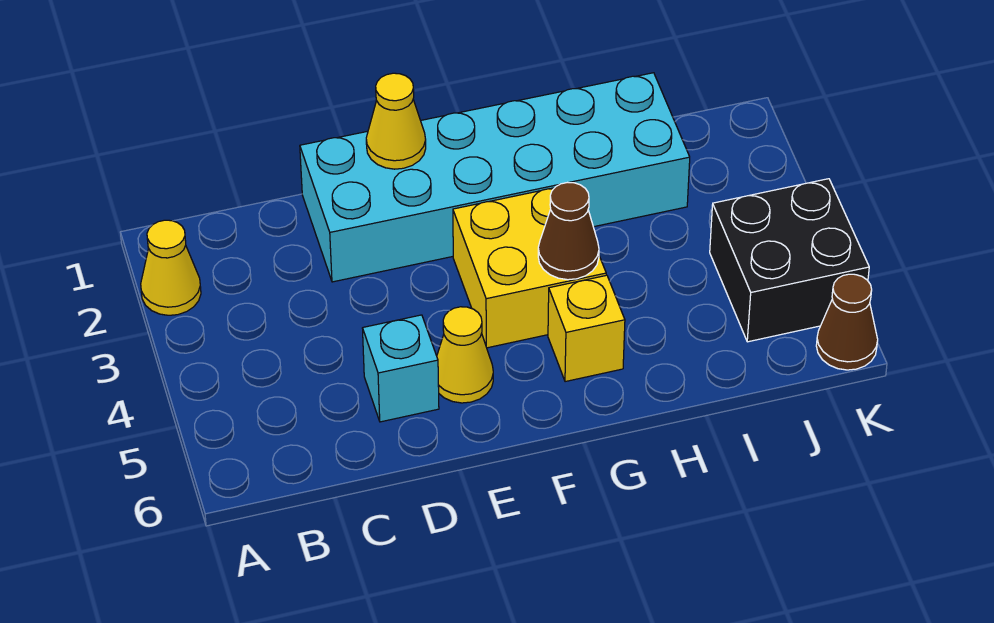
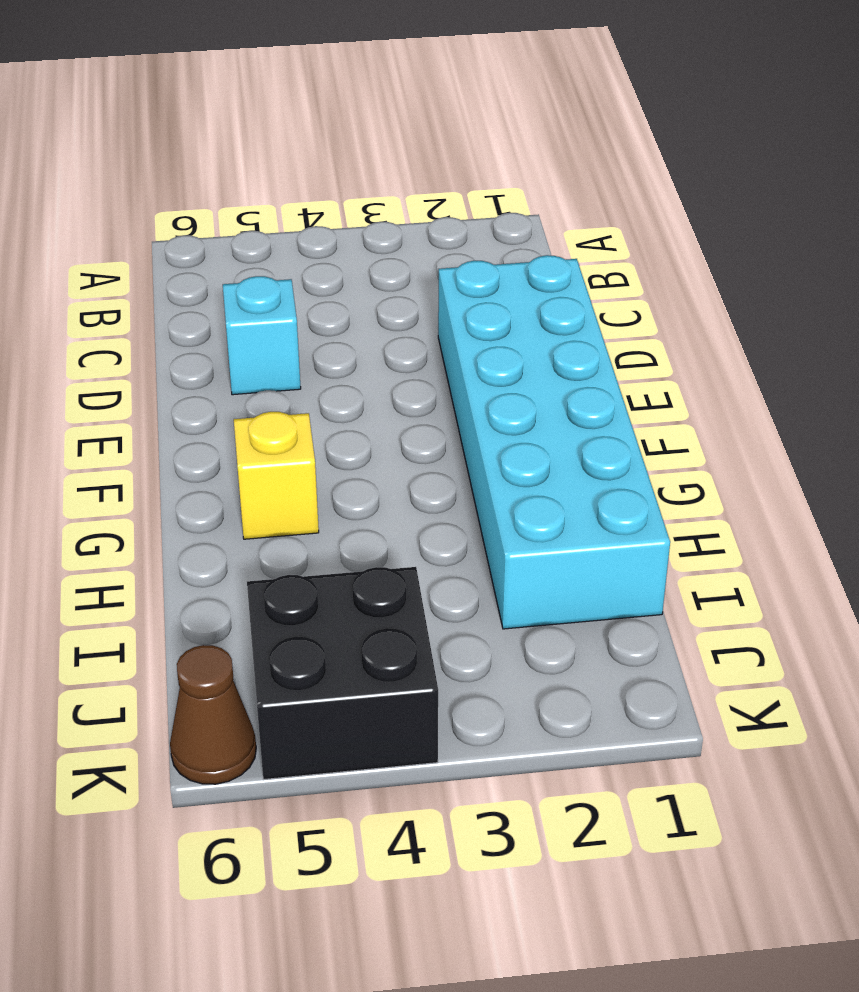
none -> yellow 1x1 cone [141,220,201,315]
none -> yellow 1x1 cone [437,307,493,403]

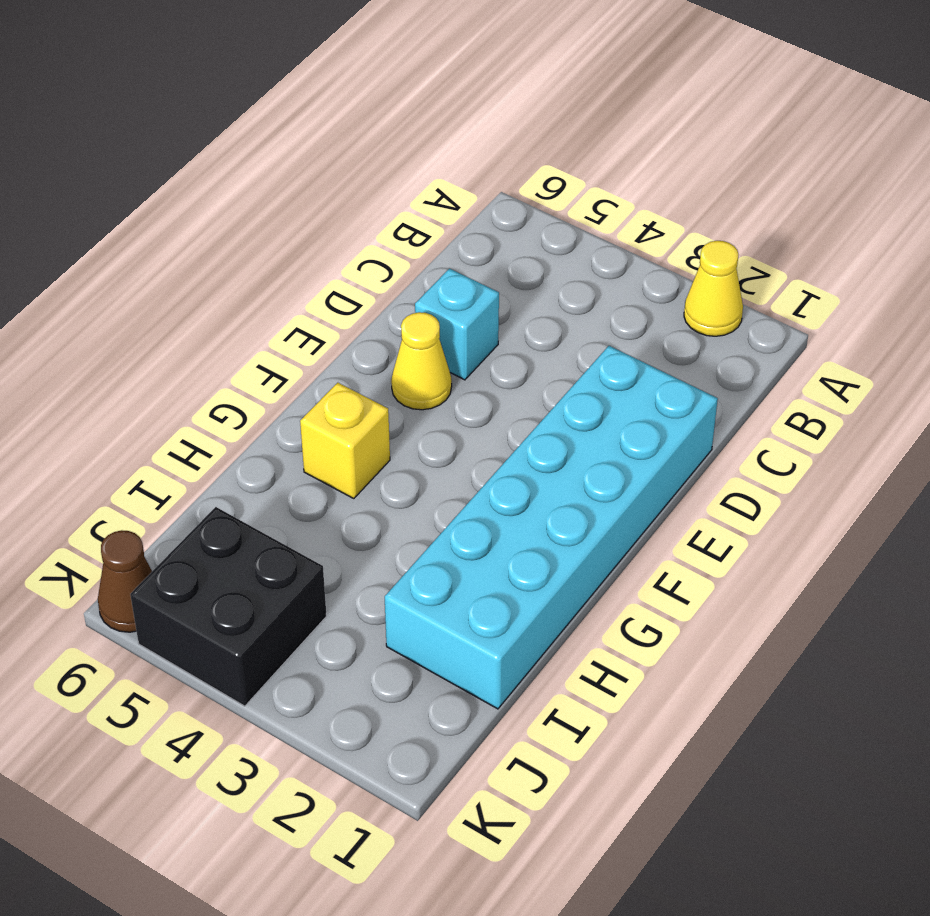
none -> yellow 2x2 brick [453,188,606,348]
none -> yellow 1x1 cone [366,73,426,169]

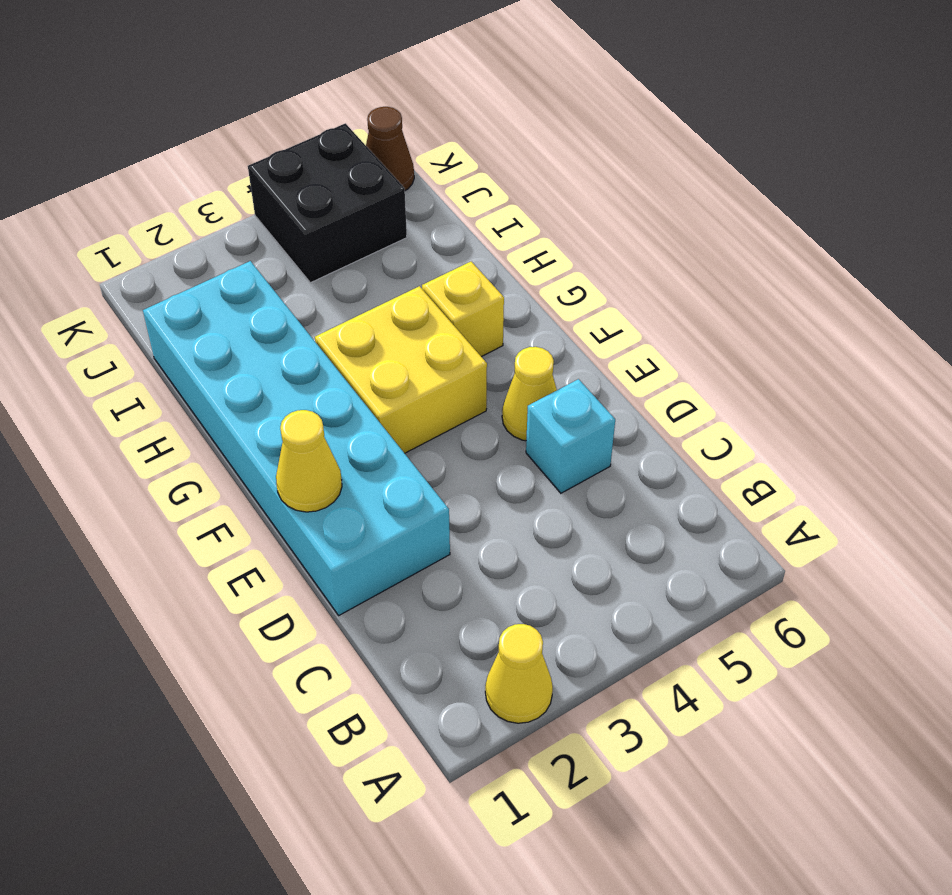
none -> brown 1x1 cone [538,182,599,280]

